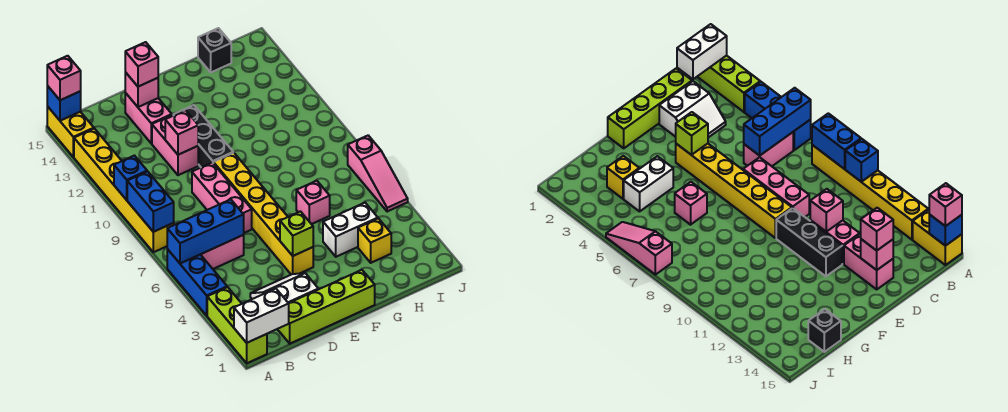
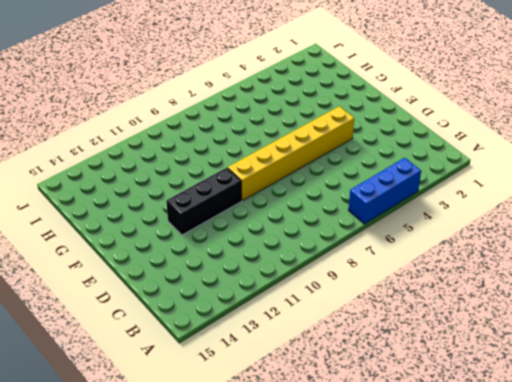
none -> lime 1x3 brick [207,287,267,363]
none -> yellow 1x6 brick [74,129,174,252]
none -> yellow 1x2 brick [47,106,94,157]

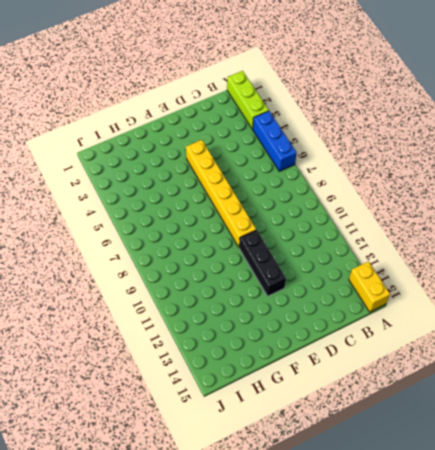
none -> yellow 1x6 brick [74,129,174,252]
none -> pink 1x2 brick [200,235,244,269]
none -> lime 1x4 brick [278,270,375,344]

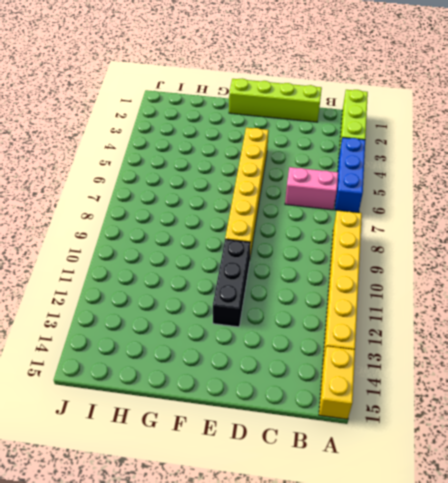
none -> white 2x2 slope [250,273,318,303]
none -> pink 1x3 brick [192,163,252,233]
none -> pink 1x2 brick [152,115,198,175]

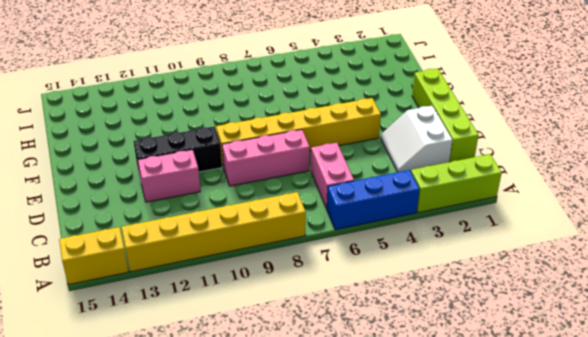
none -> pink 1x2 brick [125,93,172,143]
none -> white 1x2 brick [323,203,378,257]
none -> pink 1x1 brick [296,181,330,224]

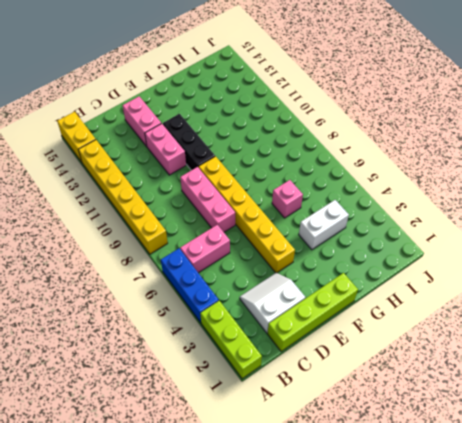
none -> yellow 1x1 brick [358,218,391,263]
none -> black 1x1 brick [198,28,231,72]
none -> pink 1x3 slope [348,136,408,212]

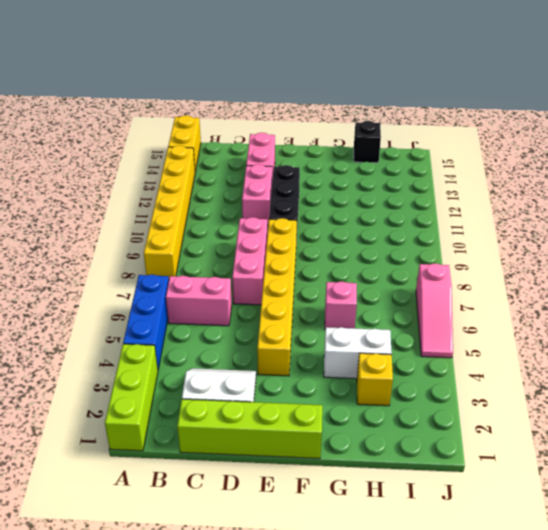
none -> white 1x2 brick [234,289,289,343]
none -> blue 1x3 brick [167,199,244,263]
none -> blue 1x2 brick [127,171,174,232]

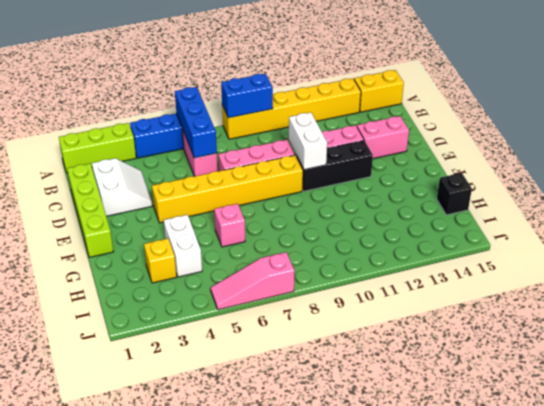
white 1x2 brick [289,112,327,170] -> white 1x2 brick moved to [234,289,289,343]
none -> blue 1x1 brick [114,156,147,200]
none -> blue 1x1 brick [47,86,81,121]
none -> pink 1x1 brick [165,110,198,155]

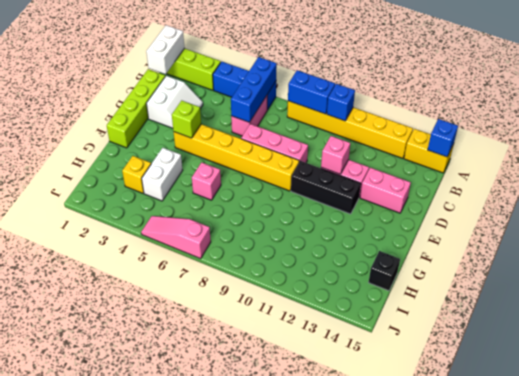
none -> pink 1x1 brick [125,72,158,107]
none -> pink 1x1 brick [47,56,81,100]
none -> pink 1x1 brick [125,42,158,87]

